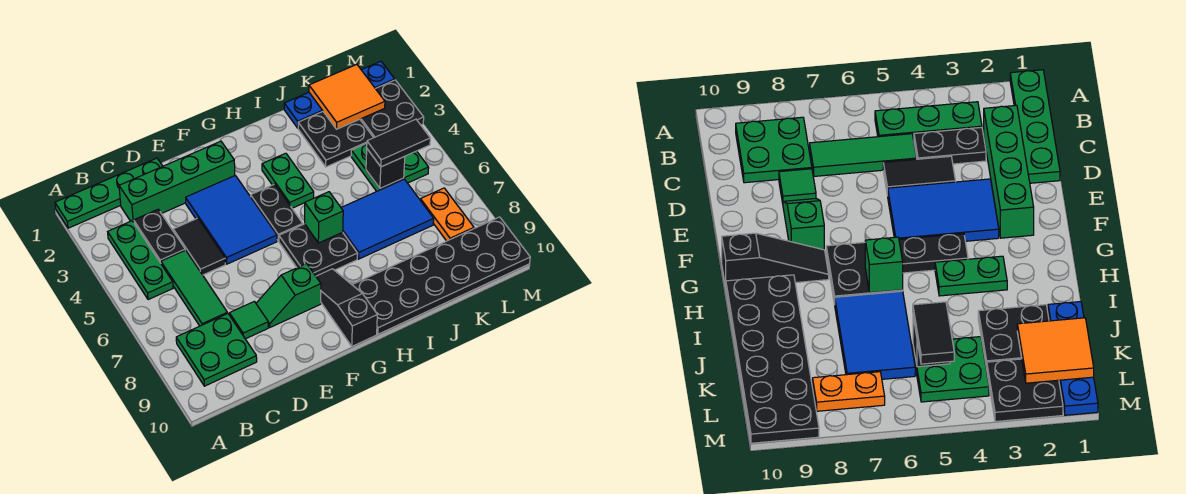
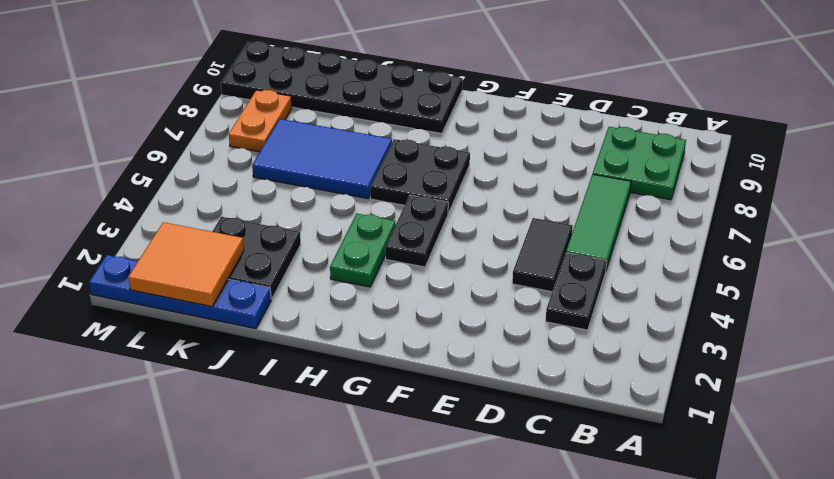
none -> green 1x4 plate [55,158,163,228]
none -> green 1x3 plate [108,221,173,300]
none -> green 1x4 brick [119,141,235,222]

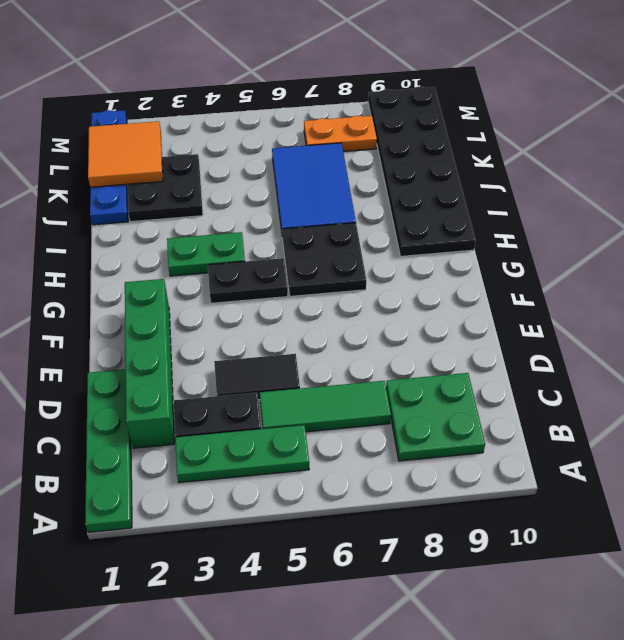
none -> green 1x1 tile [229,301,268,339]
none -> blue 2x3 tile [186,176,277,264]
none -> green 1x2 slope [256,264,321,327]

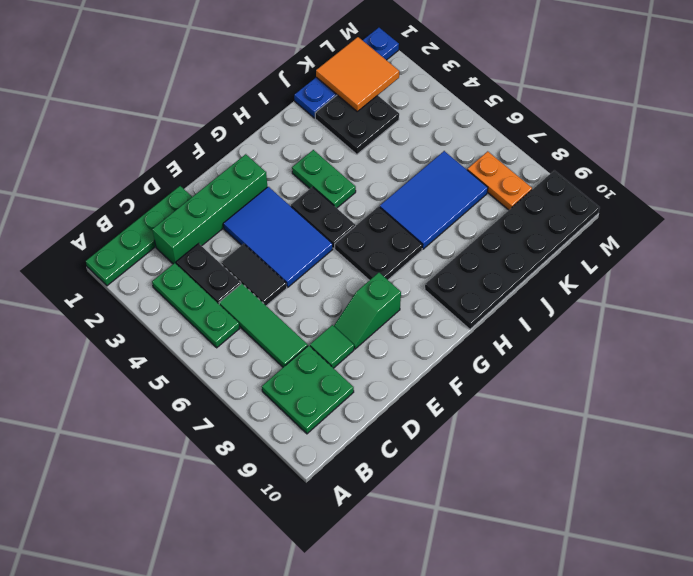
none -> black 1x3 slope [316,269,377,346]
none -> green 2x2 plate [351,144,429,191]
none -> black 2x2 plate [360,80,424,137]

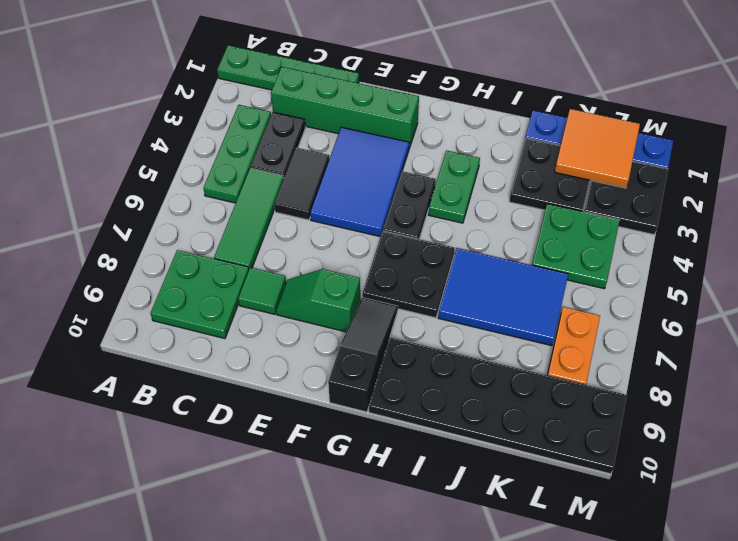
none -> green 1x1 brick [305,192,343,243]
none -> black 1x1 brick [366,149,405,188]
none -> black 1x2 tile [367,119,430,167]

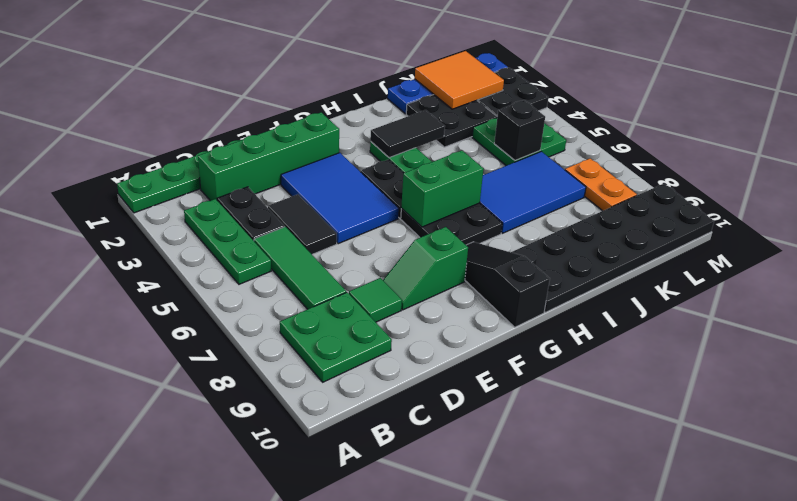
green 1x2 brick [401,150,483,227] -> green 1x1 brick [305,192,343,243]
black 1x2 tile [370,110,445,158] -> black 1x2 tile moved to [367,119,430,167]

